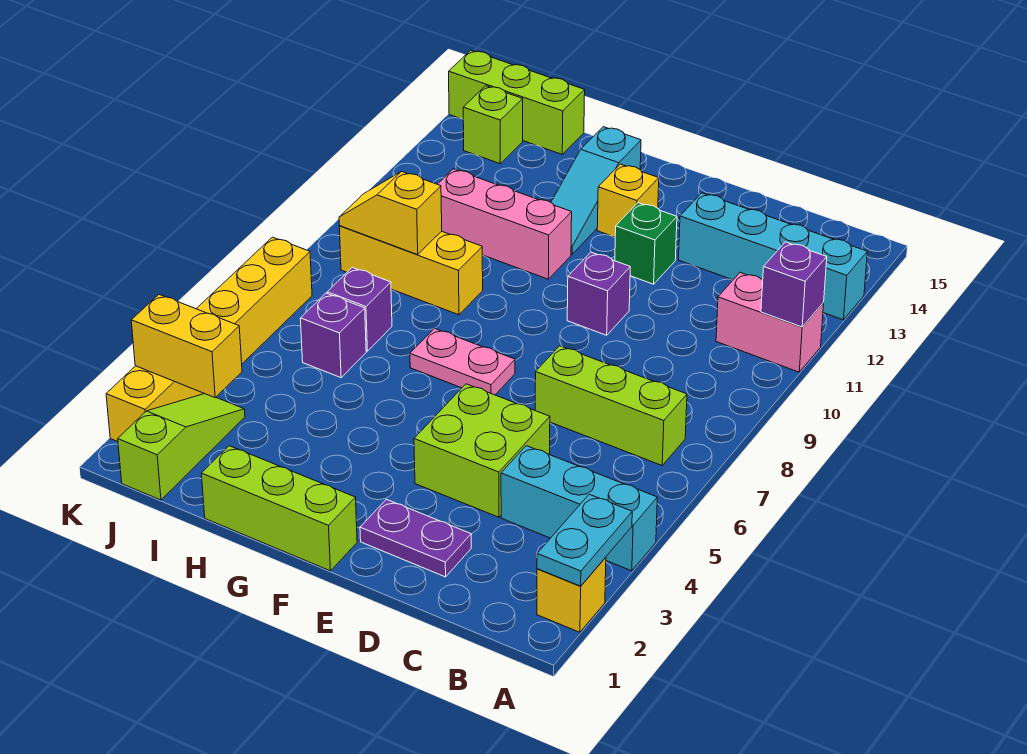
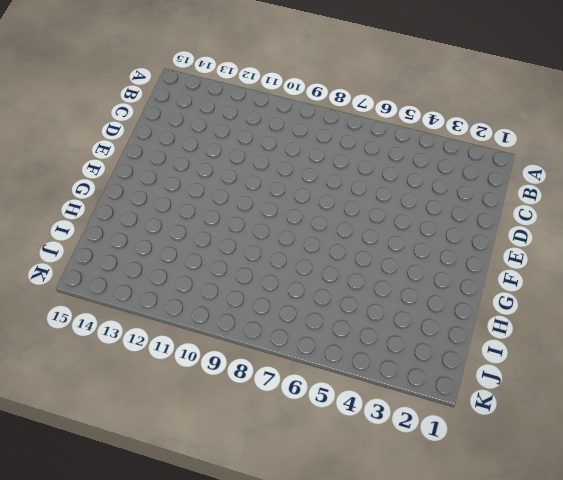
none -> yellow 1x1 brick [537,557,606,632]
none -> cyan 1x3 brick [501,446,657,571]
none -> pink 1x2 brick [716,273,824,372]

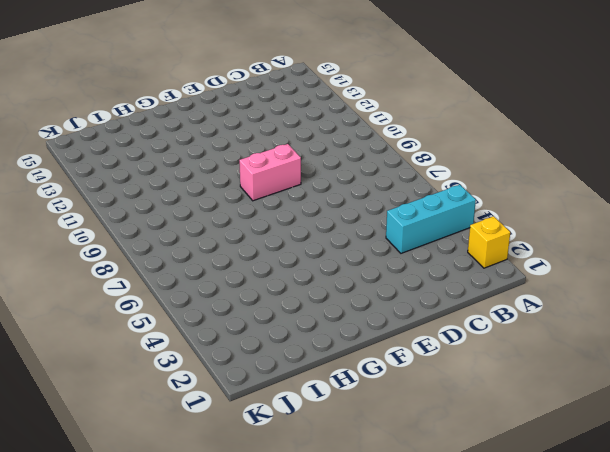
pink 1x2 brick [239,144,301,201] -> pink 1x2 brick moved to [716,273,824,372]
none -> cyan 1x4 brick [679,193,867,320]
none -> lime 1x3 brick [535,346,687,465]
none -> purple 1x2 plate [360,499,471,577]

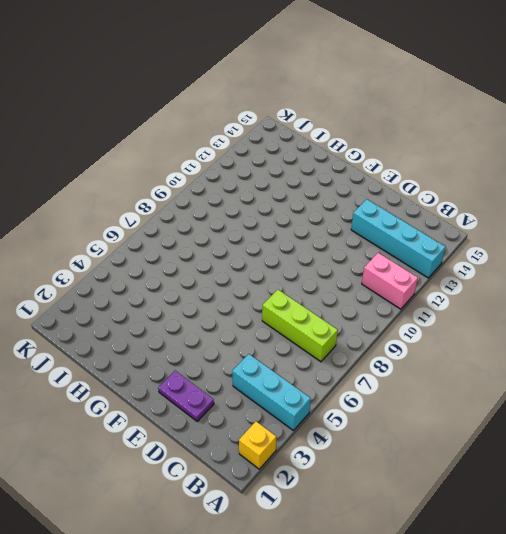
none -> lime 2x2 brick [414,384,550,517]
none -> purple 1x1 brick [567,252,630,335]
none -> green 1x1 brick [615,203,677,284]

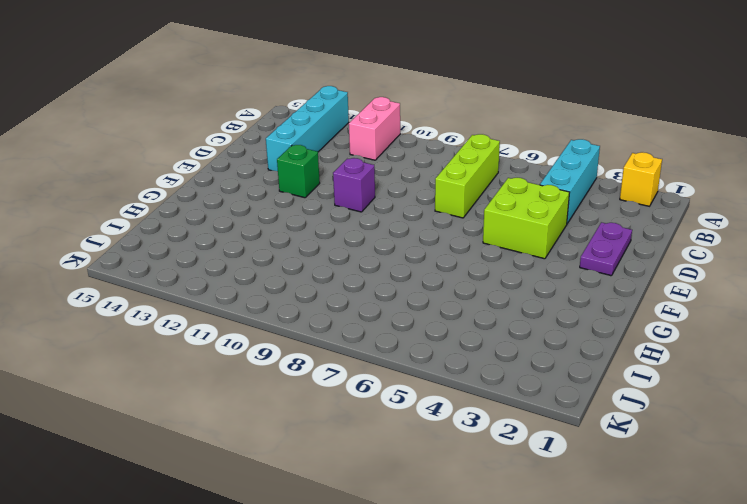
none -> lime 1x3 brick [201,446,357,571]
none -> pink 1x2 plate [410,328,515,395]
none -> yellow 1x1 brick [597,164,659,237]

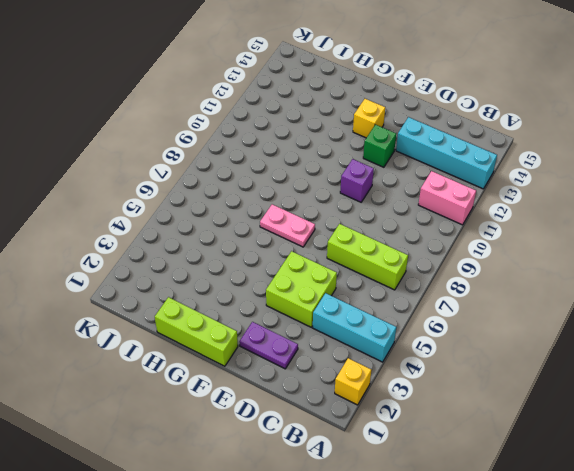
none -> pink 1x3 brick [438,169,572,279]
none -> cyan 1x3 slope [551,127,641,254]
none -> yellow 1x3 brick [339,226,483,315]

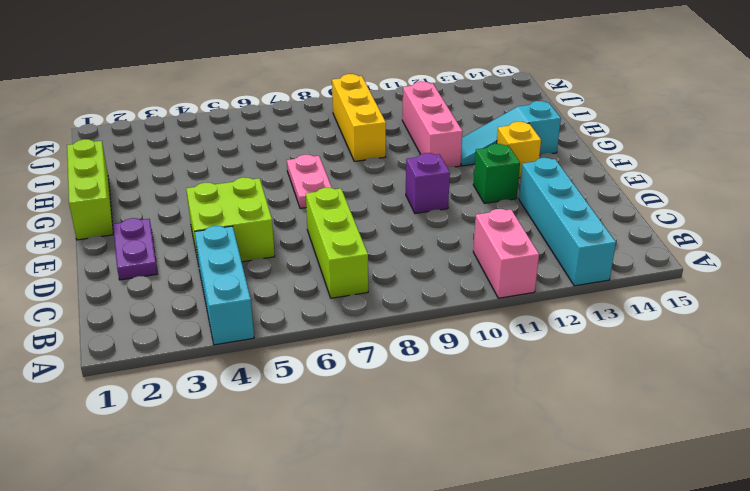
none -> yellow 1x1 brick [537,557,606,632]
none -> purple 1x1 brick [300,293,366,378]
none -> purple 1x1 brick [327,267,392,351]

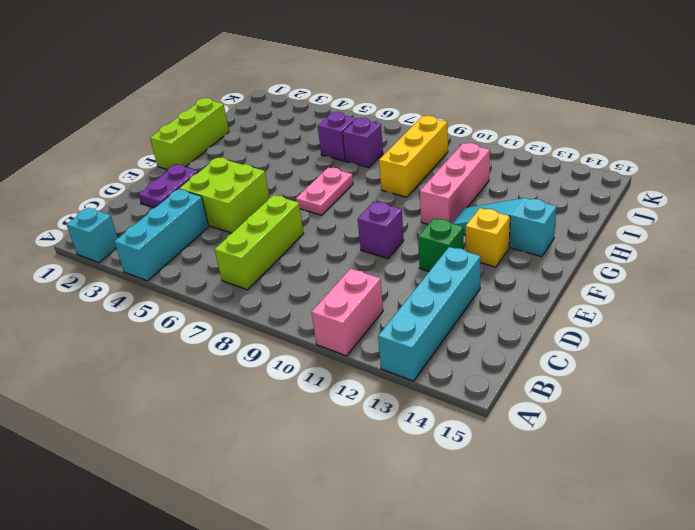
cyan 1x1 brick [66,208,118,263] -> yellow 1x1 brick [537,557,606,632]
none -> lime 1x3 brick [449,50,585,154]
none -> lime 1x3 slope [118,394,245,500]
none -> lime 1x1 brick [463,86,523,164]

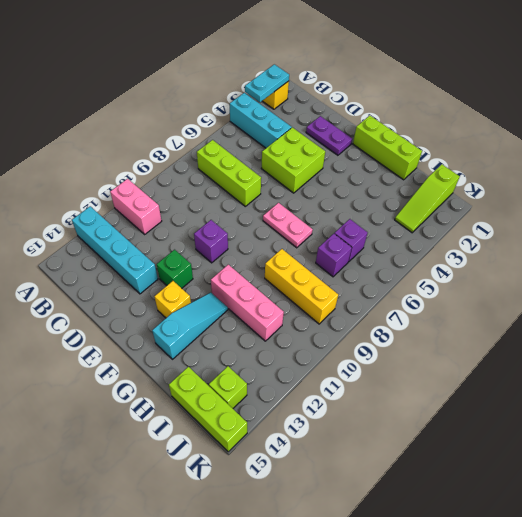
none -> yellow 1x6 brick [106,237,312,442]
none -> purple 1x1 brick [761,242,827,327]
none -> yellow 1x2 slope [339,172,442,255]

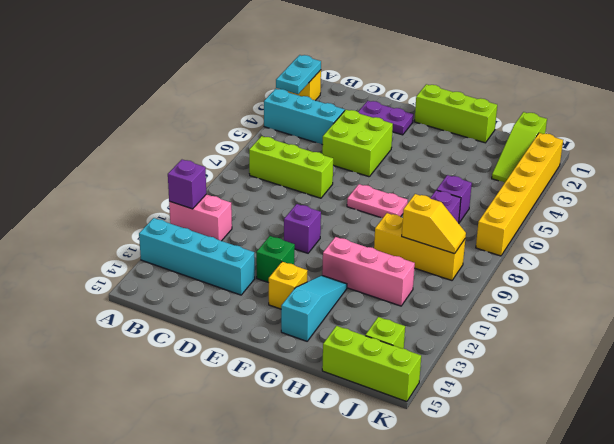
none -> yellow 1x2 brick [131,295,242,398]

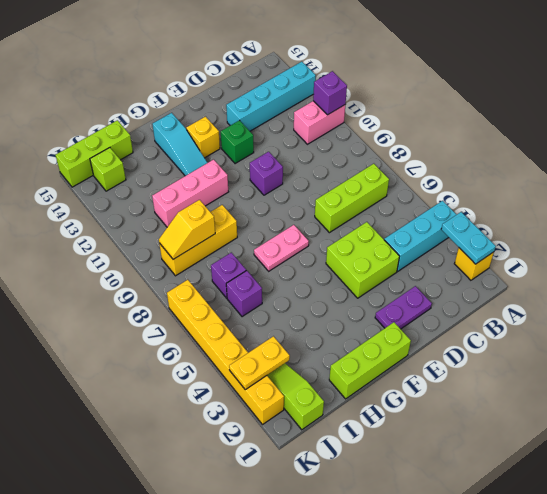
yellow 1x2 plate [229,336,290,390] -> yellow 1x2 brick [131,295,242,398]

